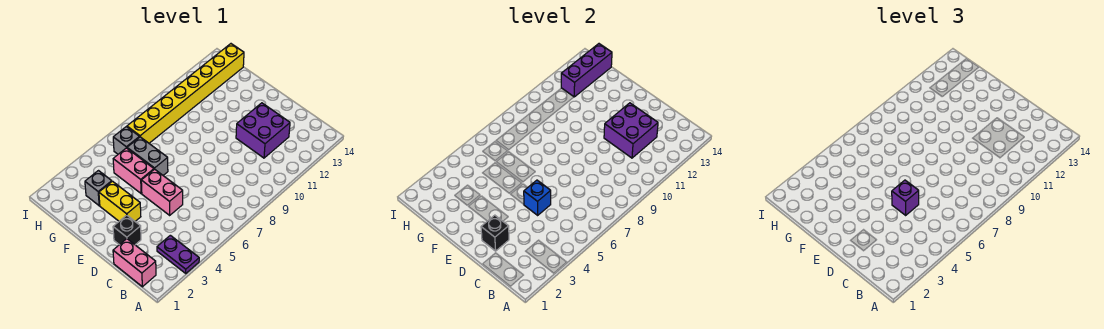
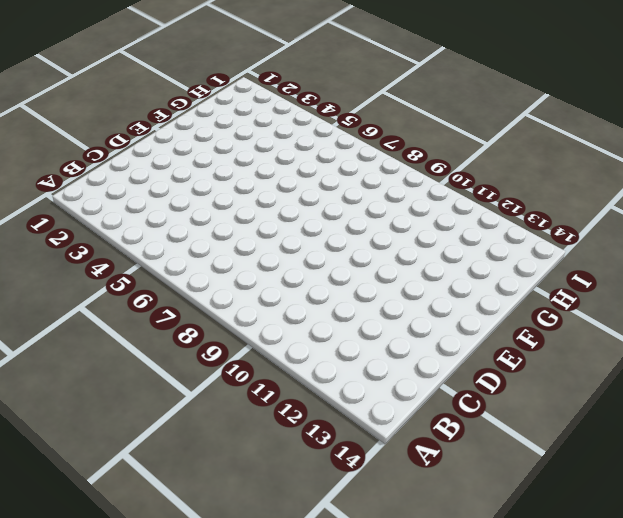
none -> purple 1x2 plate [157,235,199,273]
none -> pink 1x2 brick [113,239,156,287]
none -> purple 2x2 brick [236,103,290,158]

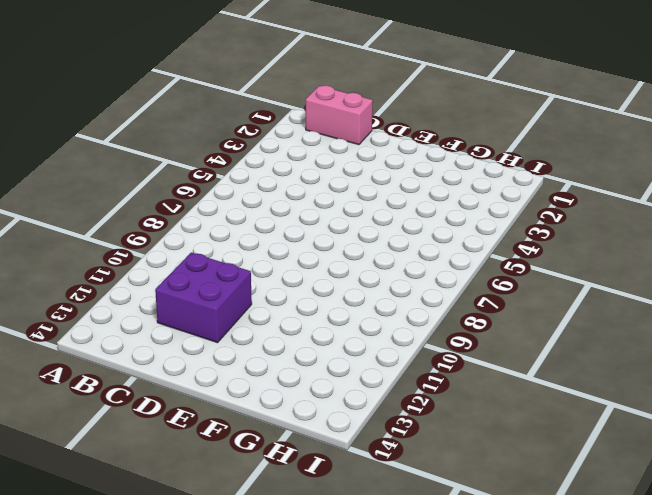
none -> purple 1x2 plate [157,235,199,273]
none -> black 1x1 brick [113,215,141,245]
none -> pink 1x2 brick [141,169,183,215]

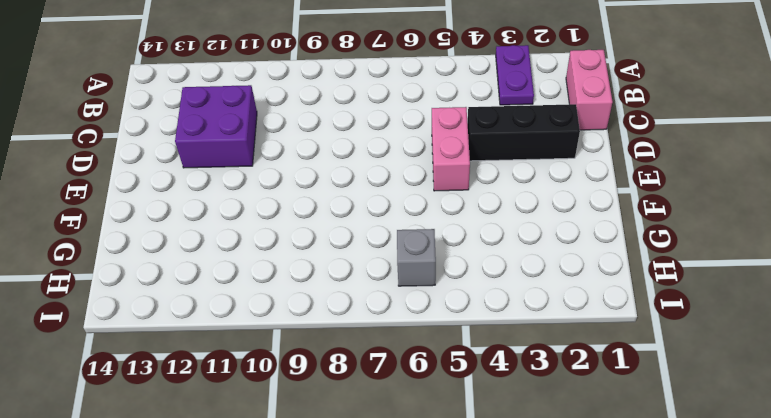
black 1x3 brick [468,104,580,161] -> black 1x1 brick [113,215,141,245]
none -> yellow 1x2 brick [99,181,141,221]
none -> pink 1x2 brick [113,148,154,193]
none -> grey 1x2 brick [127,137,168,175]

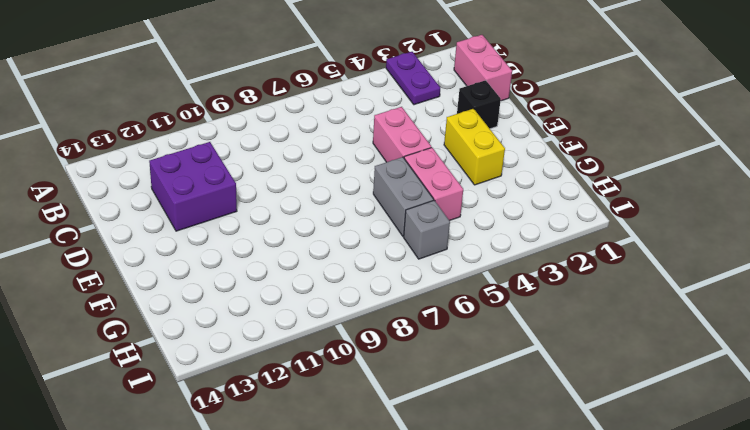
none -> grey 1x1 brick [85,171,112,206]
none -> yellow 1x8 brick [127,44,244,143]
none -> purple 2x2 brick [604,103,658,158]

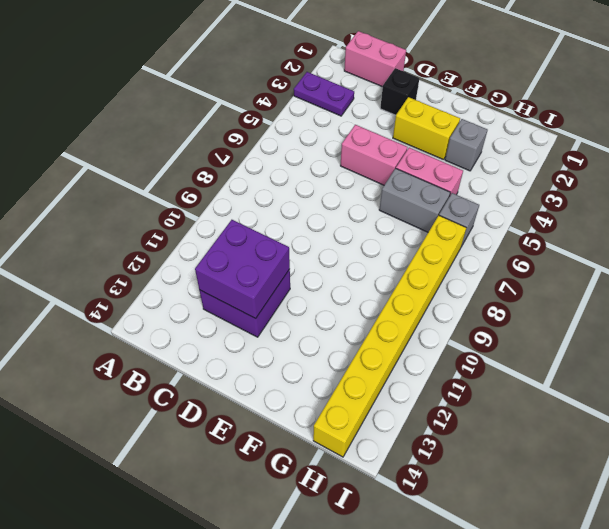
none -> black 1x1 brick [481,215,509,251]
none -> blue 1x1 brick [524,180,551,215]
none -> purple 1x3 brick [561,44,612,97]

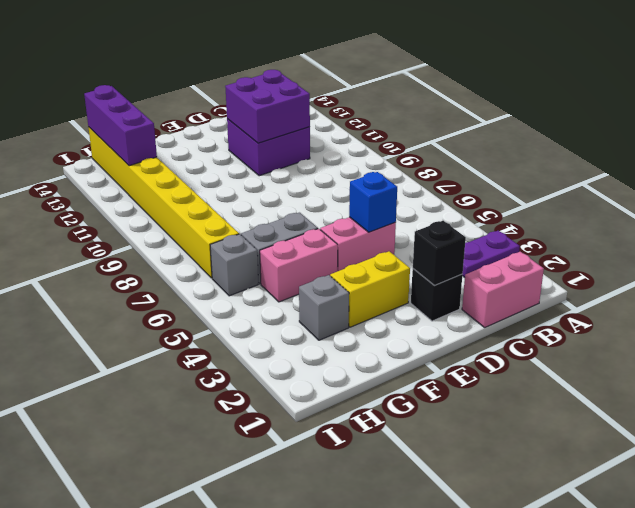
none -> purple 1x1 brick [892,180,919,215]

